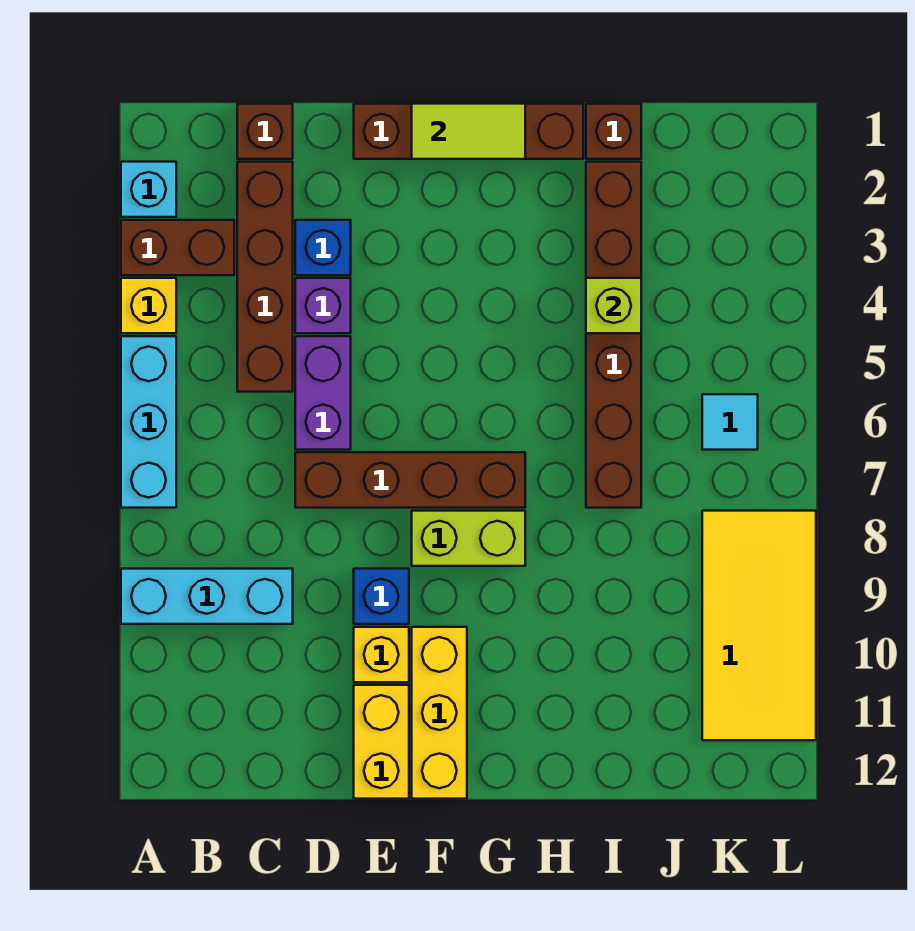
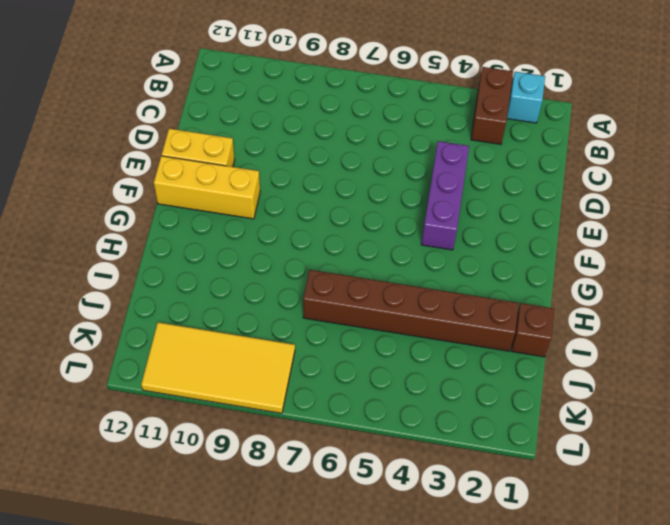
purple 1x3 brick [421,141,469,250] -> purple 1x1 brick [295,278,351,333]
none -> yellow 1x1 brick [121,278,176,333]
none -> cyan 1x3 brick [121,336,176,508]
none -> cyan 1x3 brick [121,569,293,624]

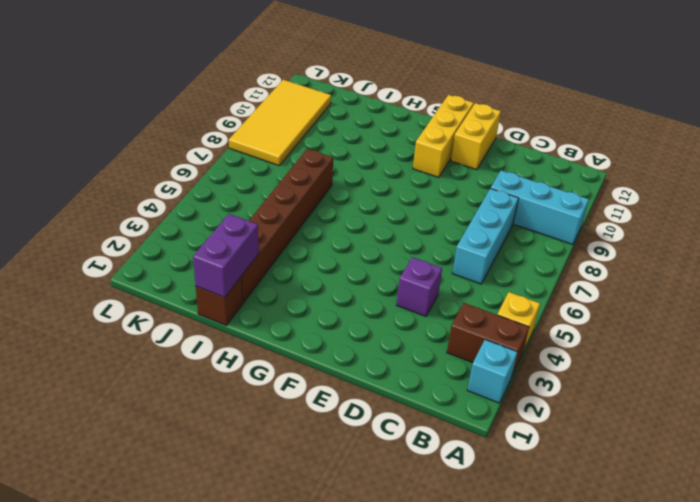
cyan 1x3 brick [452,188,519,284] -> cyan 1x3 brick moved to [121,336,176,508]
purple 1x2 brick [193,214,259,297] -> purple 1x2 brick moved to [295,336,351,450]
none -> brown 1x1 brick [237,104,293,159]
none -> brown 1x4 brick [237,162,293,392]
none -> blue 1x1 brick [295,220,351,275]

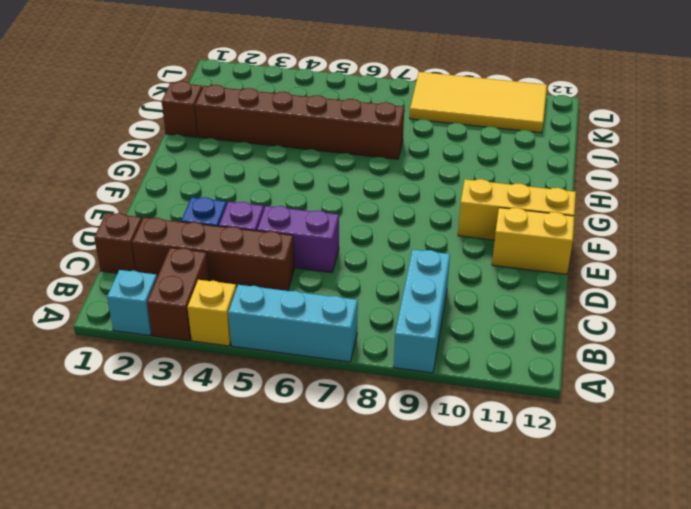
none -> brown 1x4 brick [295,452,525,508]
none -> brown 1x4 brick [354,104,583,159]
none -> blue 1x1 brick [354,569,409,624]

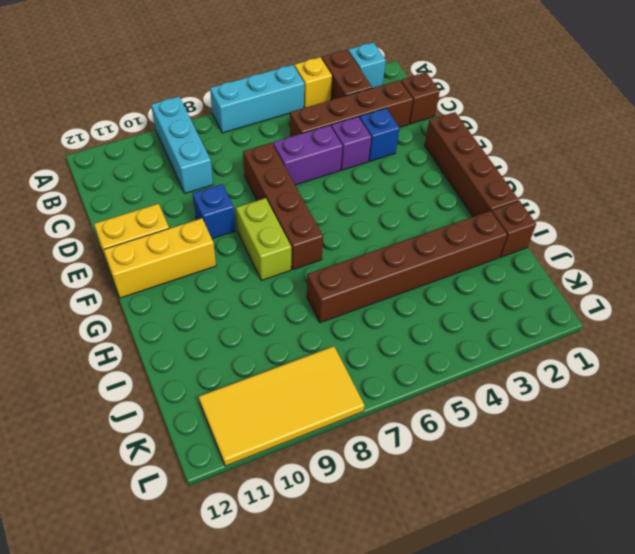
none -> yellow 1x1 brick [354,627,409,682]
none -> cyan 1x1 tile [702,394,758,450]
none -> lime 1x2 tile [412,104,525,159]

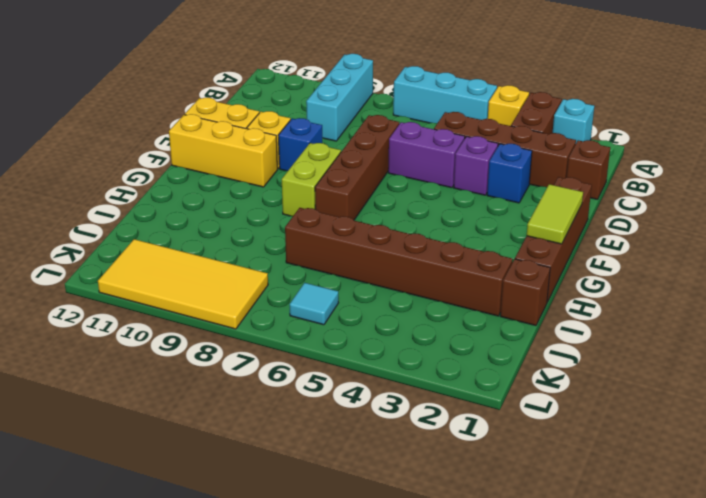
none -> lime 1x1 brick [586,278,641,333]

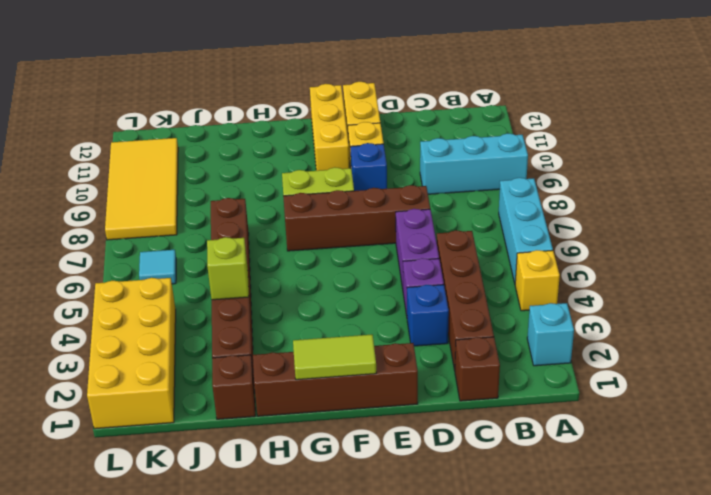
yellow 2x4 brick [87,278,176,429] -> none
none -> brown 1x2 brick [121,220,234,275]

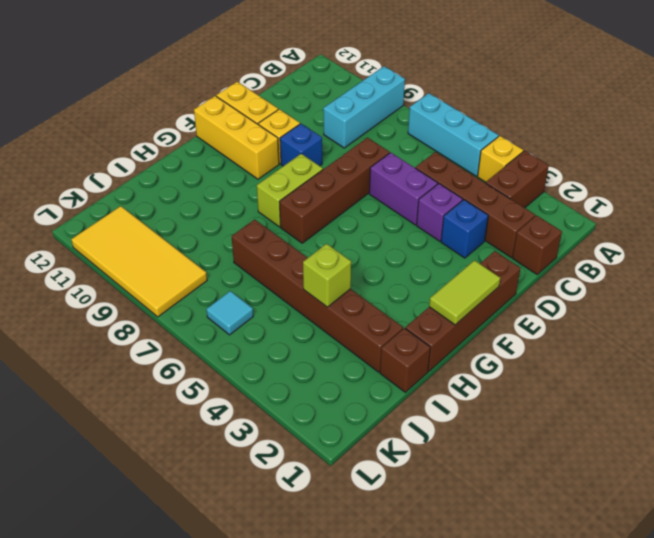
none -> cyan 1x1 brick [121,162,176,217]

